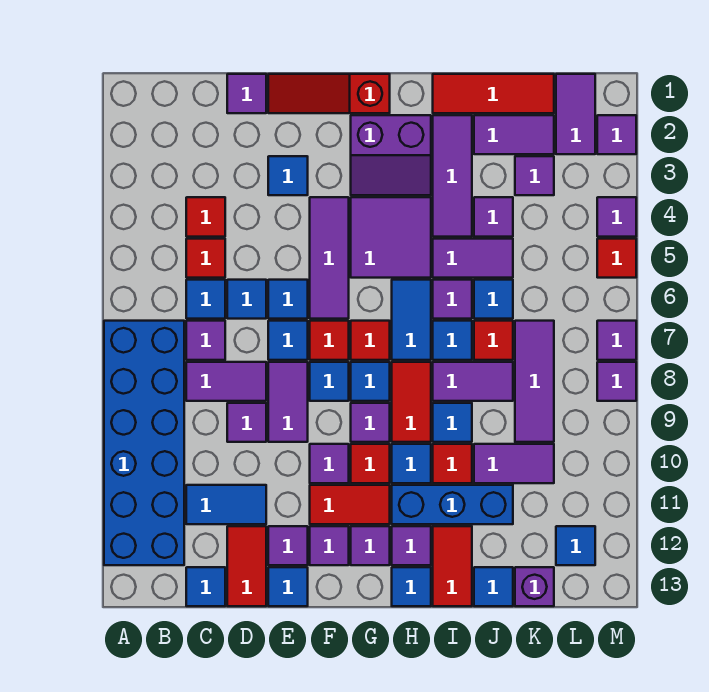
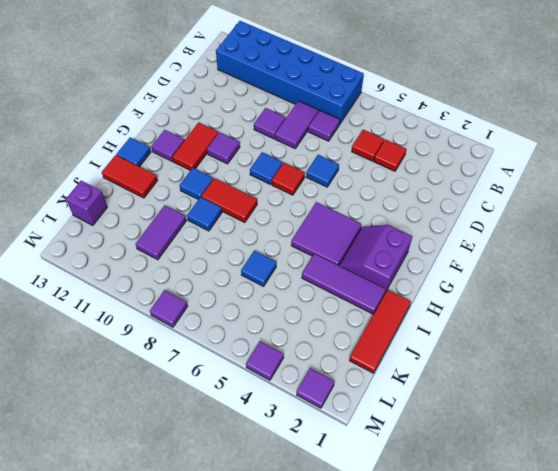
none -> blue 1x1 tile [186,280,225,319]
none -> blue 1x2 tile [186,485,266,524]
none -> blue 1x1 tile [186,567,225,606]
none -> purple 1x1 tile [227,74,266,113]

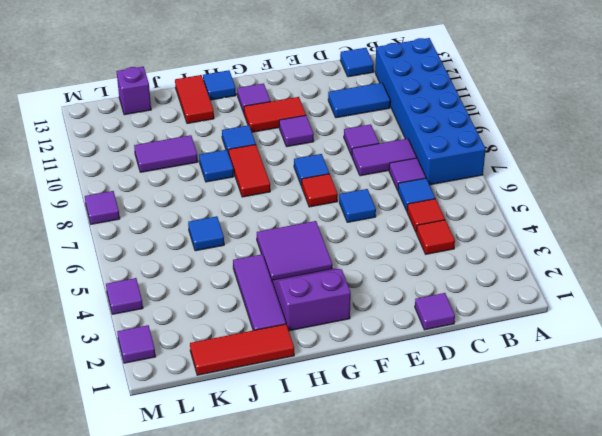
none -> blue 1x1 tile [227,280,266,319]
none -> red 1x2 tile [227,526,266,606]
none -> red 1x3 slope [268,74,390,113]
none -> blue 1x1 tile [268,156,308,195]

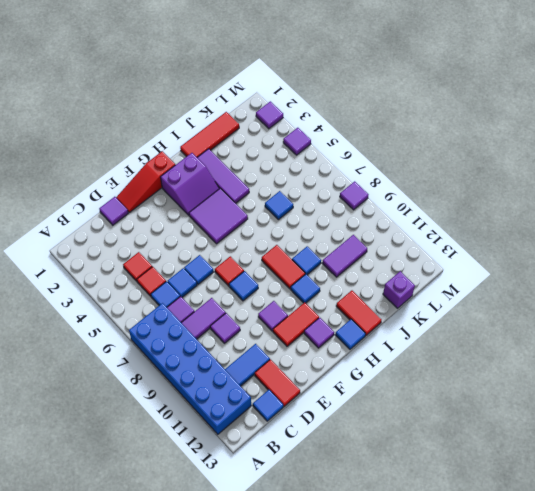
none -> blue 1x1 tile [268,156,308,195]
none -> blue 1x1 tile [268,321,308,360]
none -> purple 1x2 tile [268,362,308,442]
none -> purple 1x1 tile [268,526,308,565]

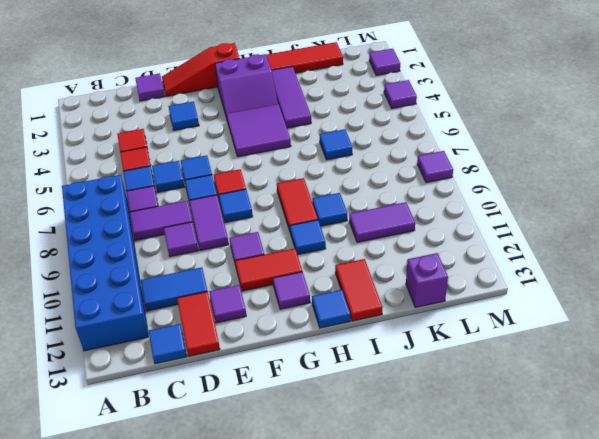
none -> blue 1x1 tile [268,567,308,606]
none -> purple 1x3 tile [310,197,349,319]
none -> purple 1x1 tile [310,526,349,565]
none -> red 1x1 tile [351,321,390,360]

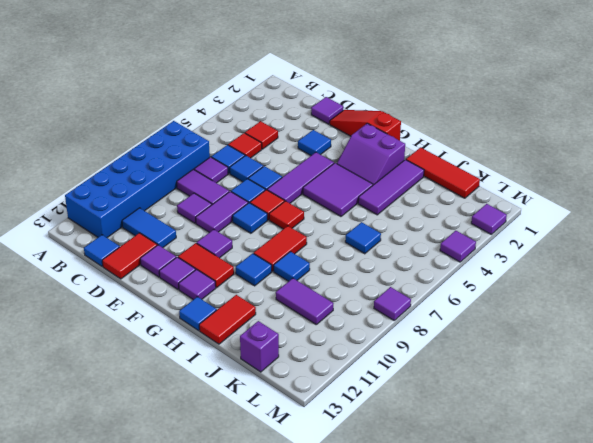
none -> blue 1x1 tile [268,567,308,606]
none -> blue 1x1 tile [351,362,390,401]
none -> purple 1x1 tile [351,403,390,442]
none -> red 1x1 tile [351,444,390,483]

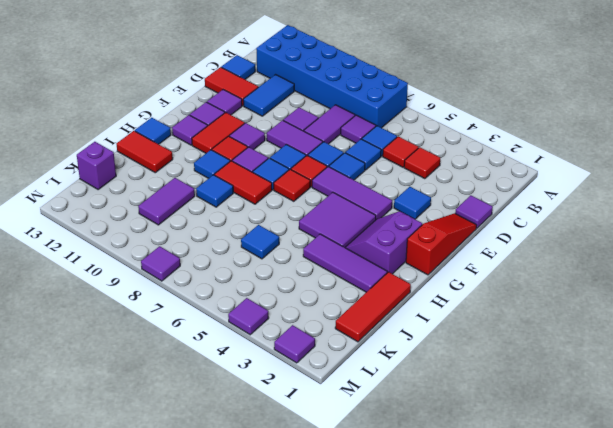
none -> blue 1x1 tile [268,567,308,606]
none -> blue 1x2 tile [392,280,431,360]
none -> blue 1x3 brick [392,485,513,524]
none -> purple 1x1 tile [392,526,431,565]

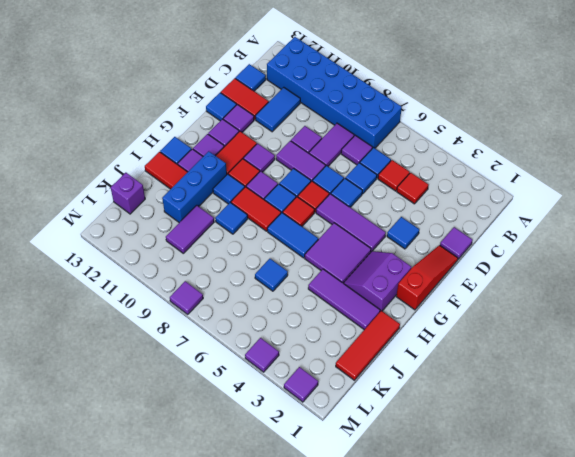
none -> purple 1x2 tile [433,239,513,278]
none -> purple 1x1 tile [433,280,472,319]
none -> blue 1x1 tile [433,321,472,360]
none -> purple 1x2 tile [433,362,513,401]

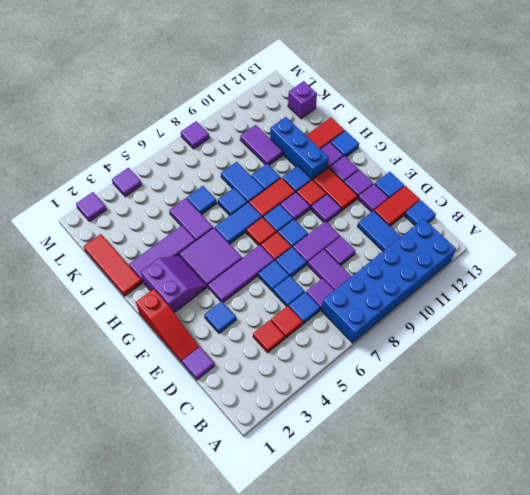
blue 1x2 tile [221,162,264,203] -> purple 1x2 tile [433,362,513,401]
none -> purple 1x1 tile [433,280,472,319]
none -> red 1x1 tile [433,444,472,483]
none -> purple 1x2 tile [474,115,554,154]
none -> purple 1x1 tile [474,197,513,237]

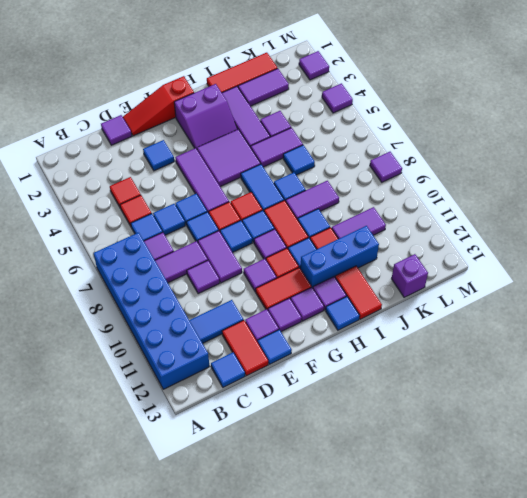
none -> purple 1x1 tile [433,280,472,319]
none -> red 1x1 tile [474,321,513,360]
none -> blue 1x1 tile [474,567,513,606]
none -> purple 1x1 tile [515,156,554,195]

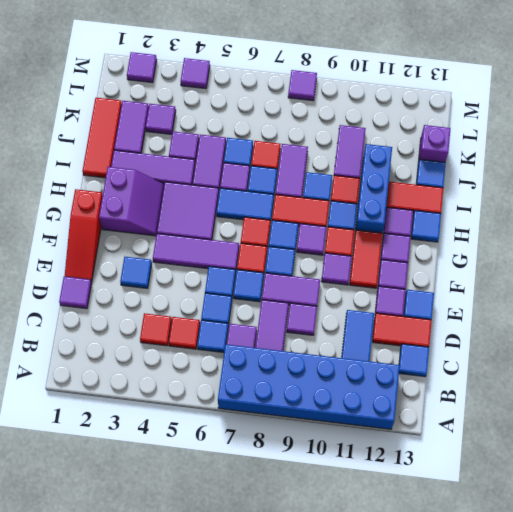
none -> purple 1x3 tile [515,321,554,442]
none -> purple 1x2 tile [556,74,595,154]
none -> blue 1x1 tile [556,526,595,565]
none -> red 1x1 tile [597,239,636,278]

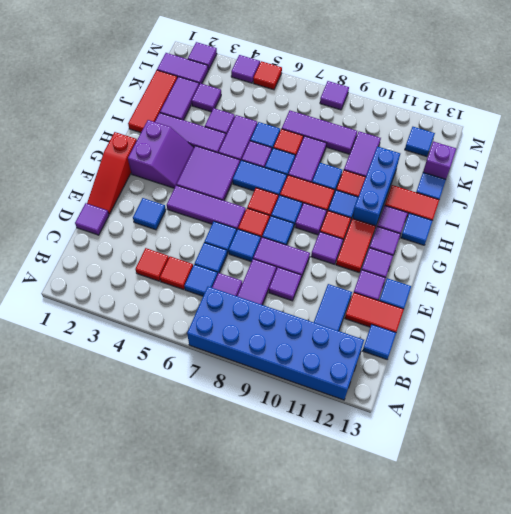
none -> purple 1x1 tile [597,321,636,360]

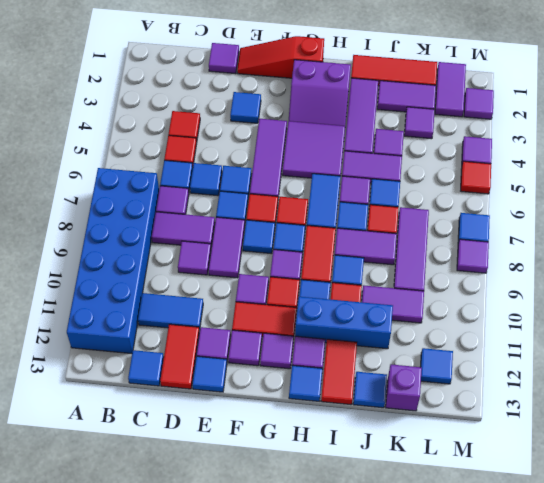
blue 1x1 tile [458,213,490,243] -> purple 1x1 tile [597,321,636,360]

